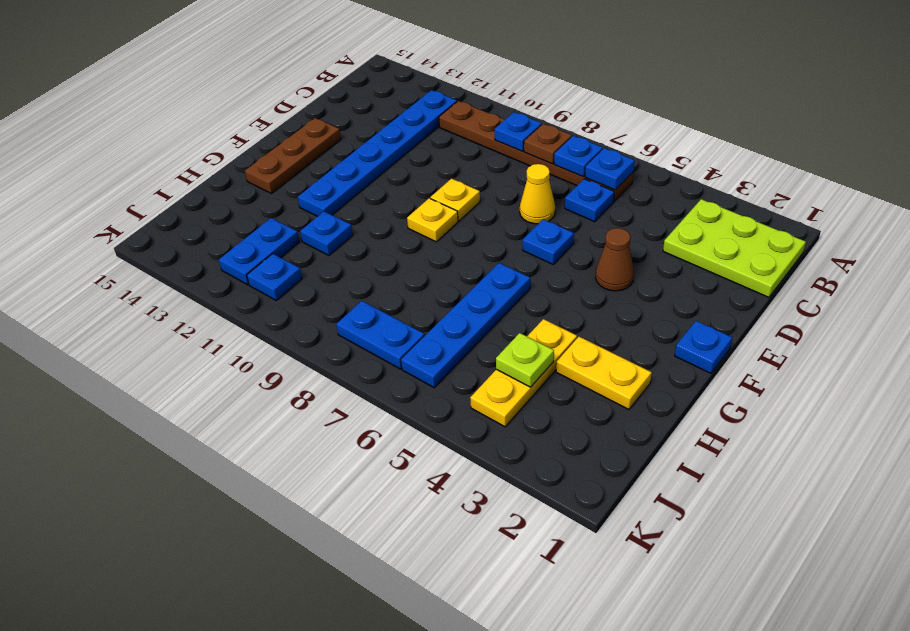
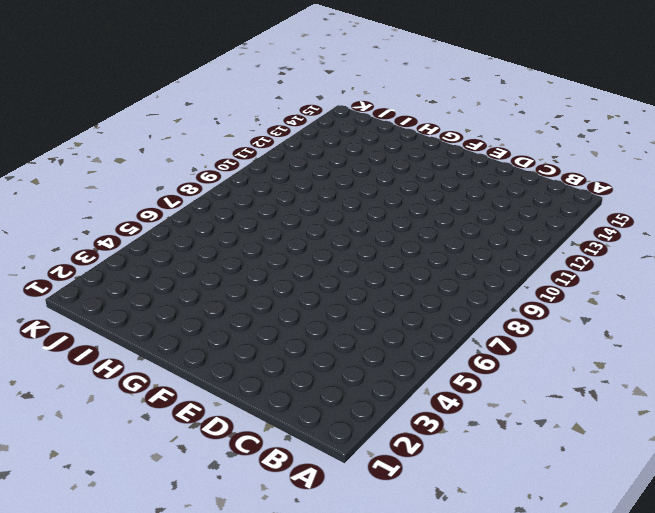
none -> lime 2x3 plate [663,199,806,297]
none -> brown 1x6 plate [439,101,634,201]
none -> blue 1x6 plate [298,90,457,216]

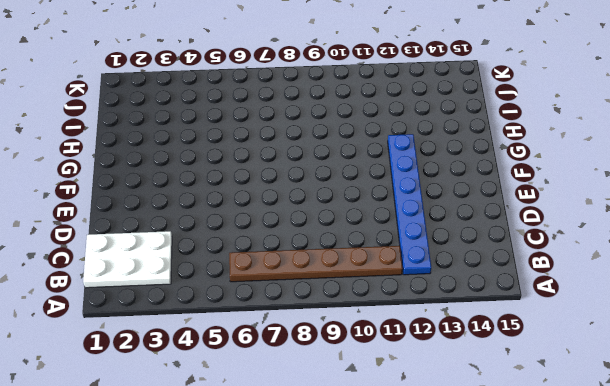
white 2x3 plate [83,231,172,288] -> lime 2x3 plate [663,199,806,297]
none -> blue 1x1 plate [565,179,614,222]
none -> yellow 1x1 cone [520,164,555,224]
none -> brown 1x1 cone [596,228,634,291]

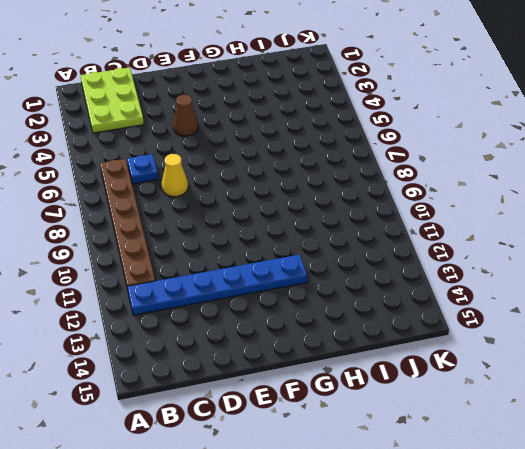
none -> blue 1x1 plate [523,219,574,264]
none -> yellow 1x1 plate [430,179,480,221]
none -> brown 1x3 plate [245,118,341,193]

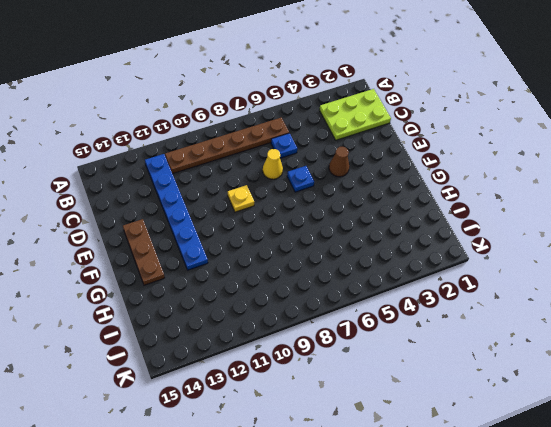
none -> blue 1x1 plate [675,321,732,373]
none -> yellow 1x1 plate [407,198,458,242]
none -> blue 1x4 plate [401,263,530,388]

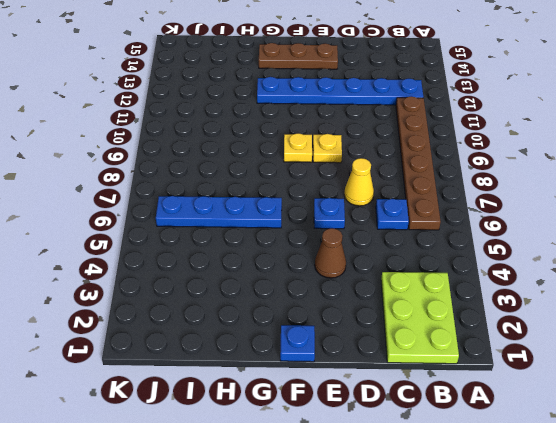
none -> yellow 1x2 plate [556,337,652,409]
none -> yellow 1x3 plate [470,319,577,427]
none -> blue 1x1 plate [300,211,353,255]

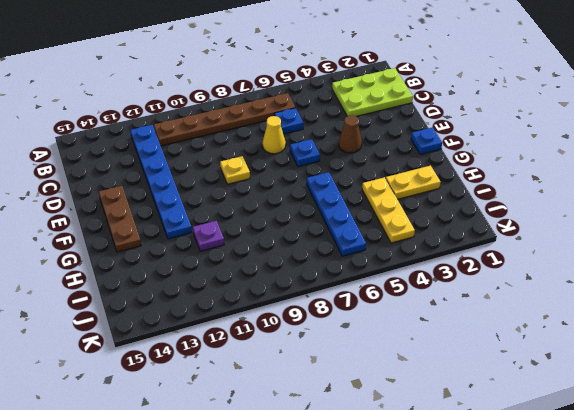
purple 1x1 plate [193,221,224,251] -> blue 1x1 plate [300,211,353,255]
none -> yellow 1x1 plate [407,198,458,242]
none -> blue 1x2 plate [219,218,299,285]
none -> blue 1x2 plate [336,301,425,369]

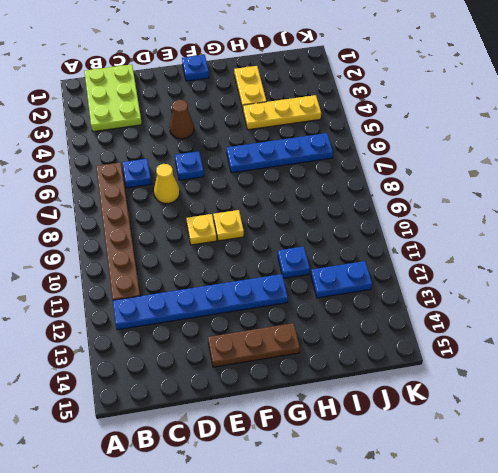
none -> blue 1x2 plate [336,301,425,369]
none -> blue 1x1 plate [247,254,302,301]
none -> blue 1x1 plate [585,148,635,190]

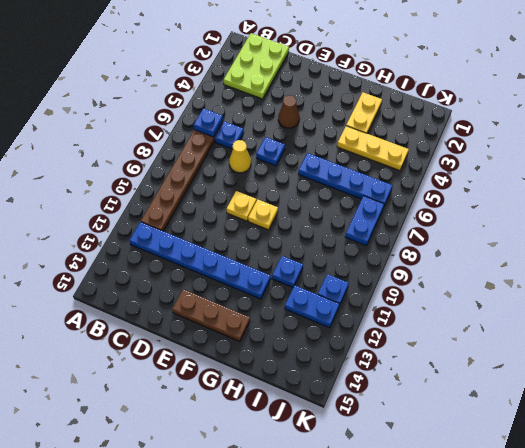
none -> blue 1x1 plate [675,321,732,373]
none -> blue 1x1 plate [554,136,603,177]
none -> brown 1x1 plate [524,124,572,164]

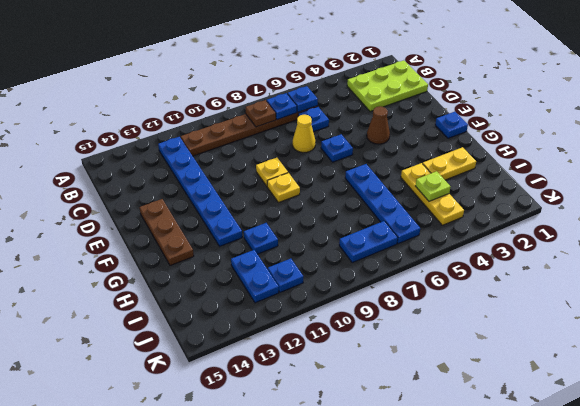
none -> blue 1x1 plate [495,112,542,151]

